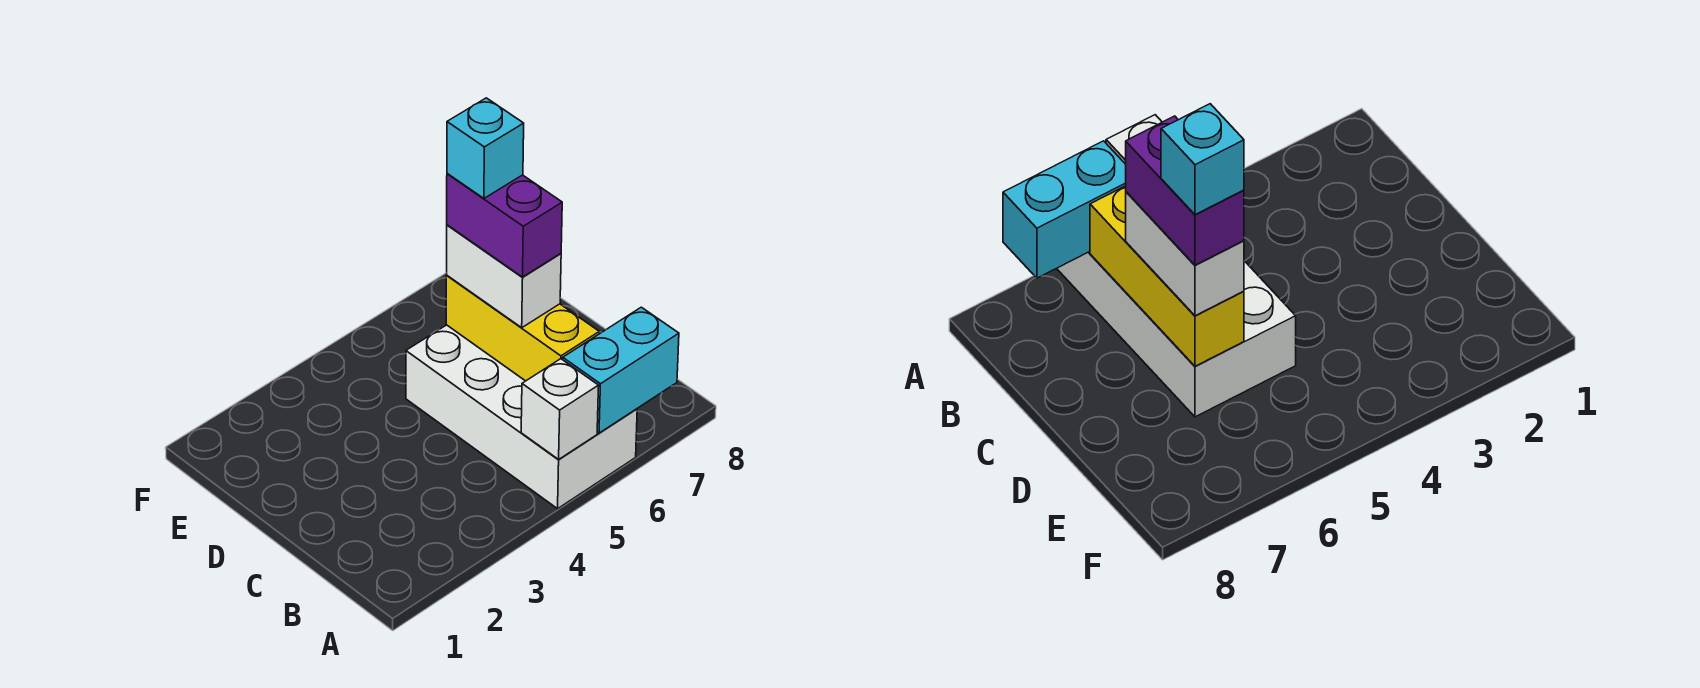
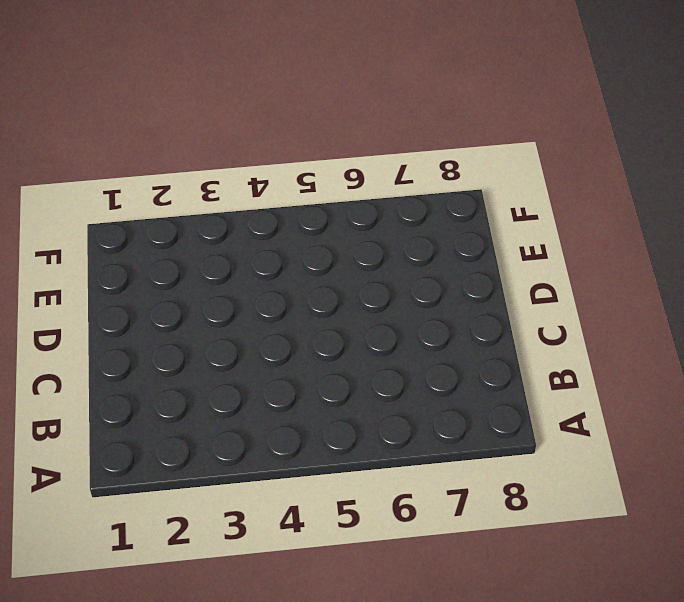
none -> white 2x4 brick [406,325,637,509]
none -> white 1x1 brick [521,359,599,459]

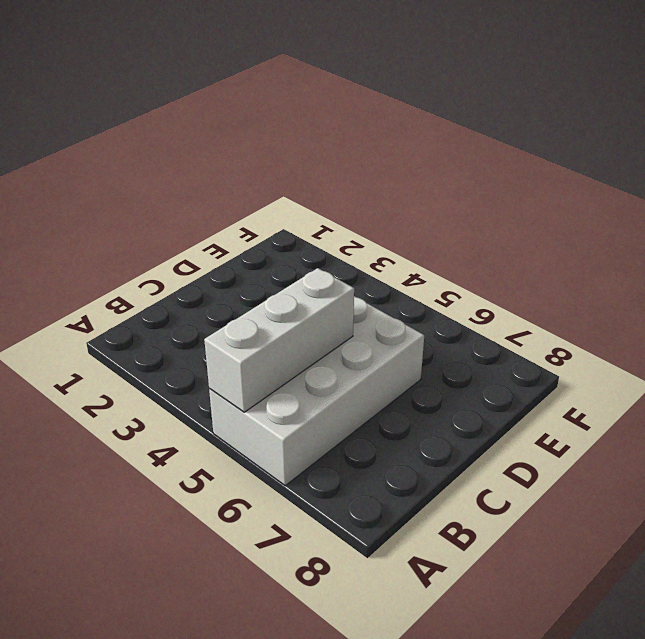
white 1x3 brick [204,268,354,412] -> white 1x1 brick [521,359,599,459]
none -> cyan 1x2 brick [563,307,679,433]
none -> yellow 1x3 brick [446,276,599,381]

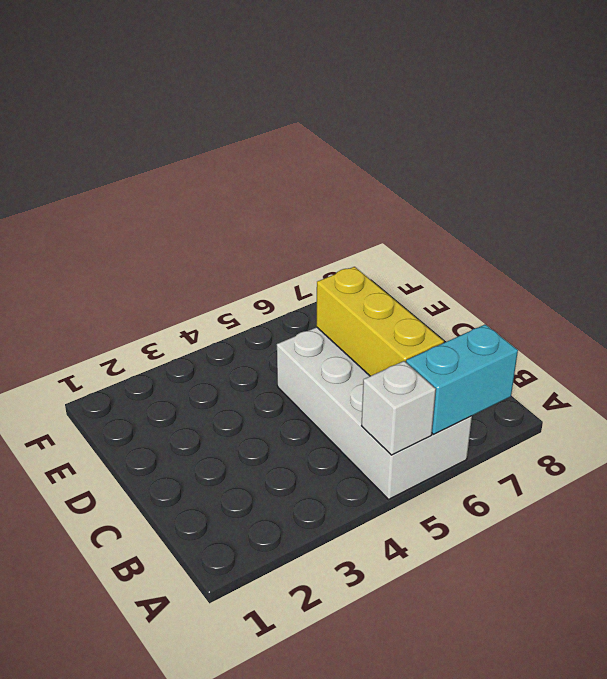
none -> white 1x2 brick [447,225,561,328]
none -> purple 1x2 brick [447,174,562,277]

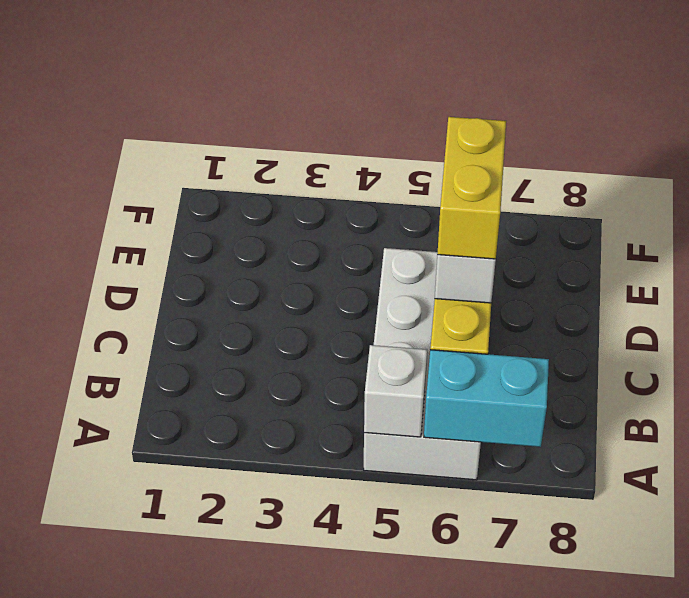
yellow 1x2 brick [437,117,506,259] -> purple 1x2 brick [447,174,562,277]
none -> cyan 1x1 brick [447,98,524,198]

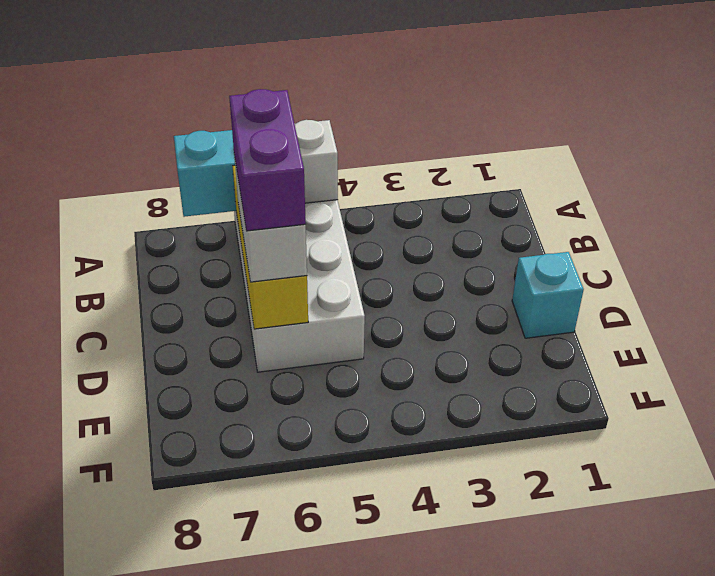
cyan 1x1 brick [512,252,584,338] -> cyan 1x1 brick moved to [447,98,524,198]

